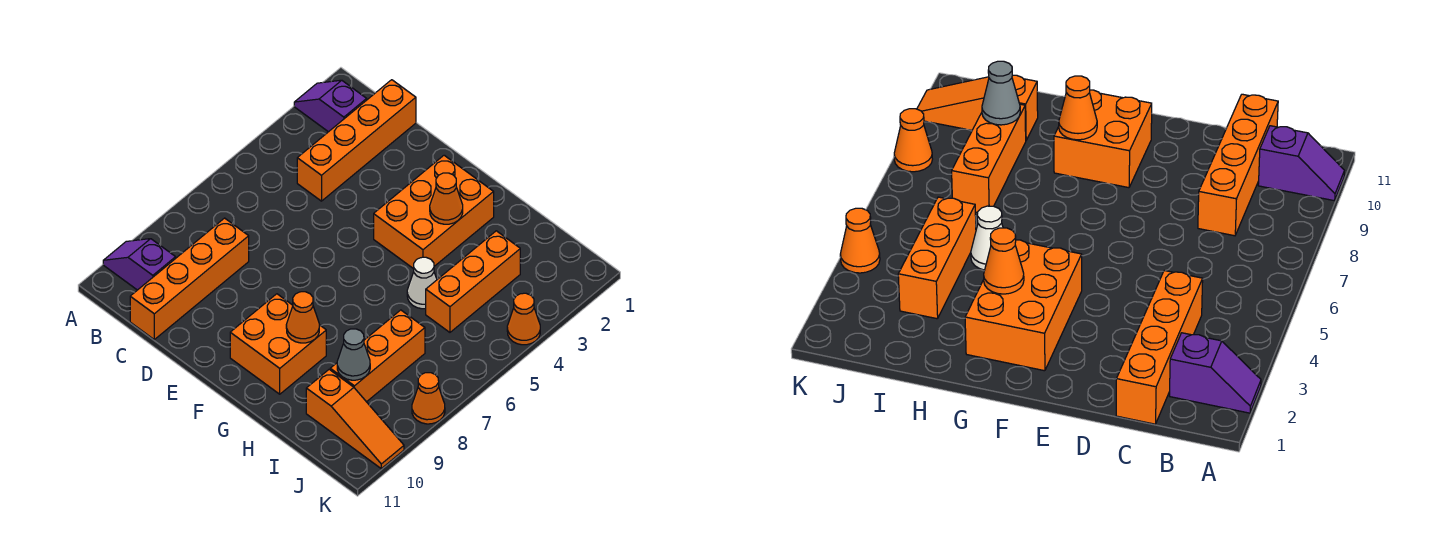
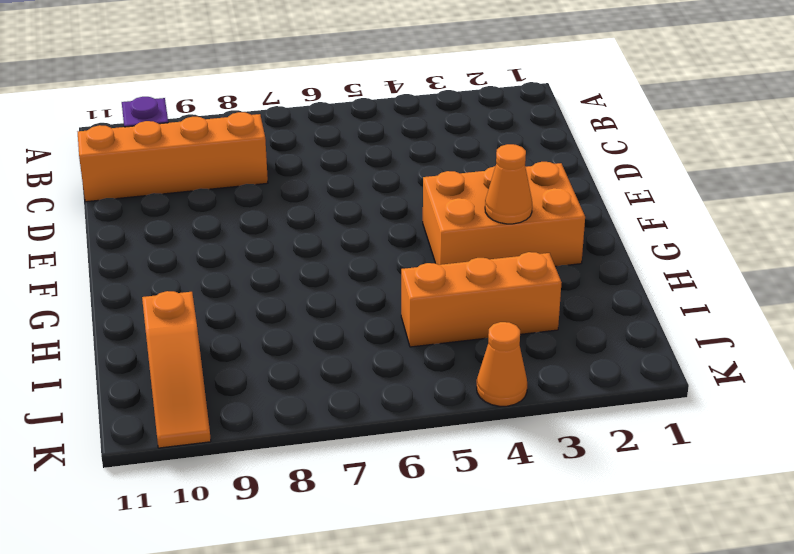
none -> purple 1x2 slope [294,80,367,132]
none -> orange 1x4 brick [297,80,416,201]
none -> orange 2x2 brick [230,294,326,394]

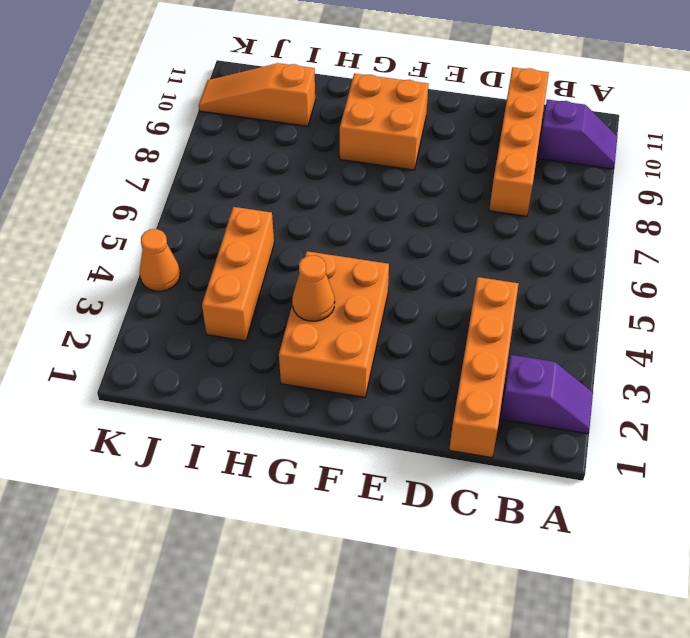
none -> white 1x1 cone [407,257,437,309]
none -> orange 1x3 brick [330,310,425,402]
none -> orange 1x1 cone [412,373,445,424]

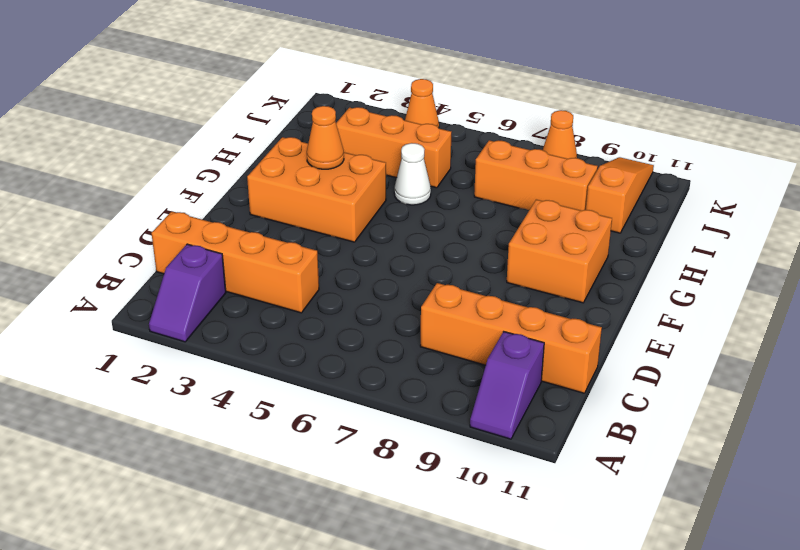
none -> orange 1x1 cone [286,292,319,343]
none -> grey 1x1 cone [337,329,370,380]

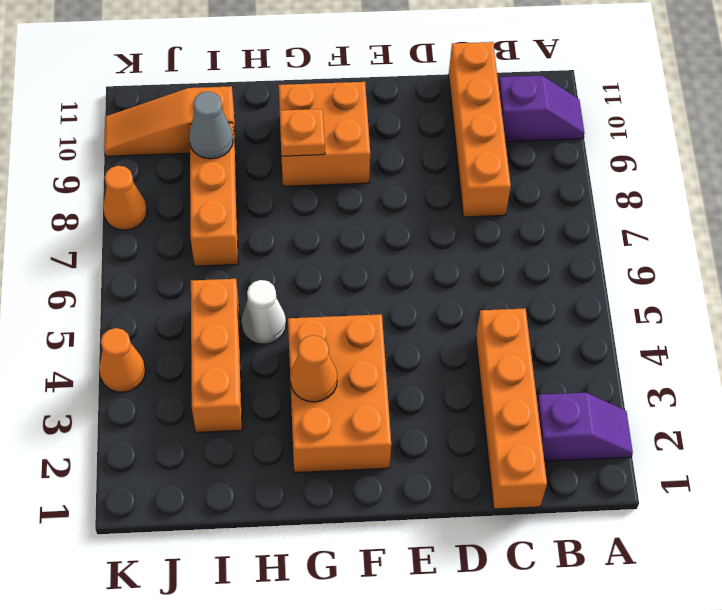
orange 1x1 plate [280,109,325,156] -> orange 1x1 cone [286,292,319,343]

